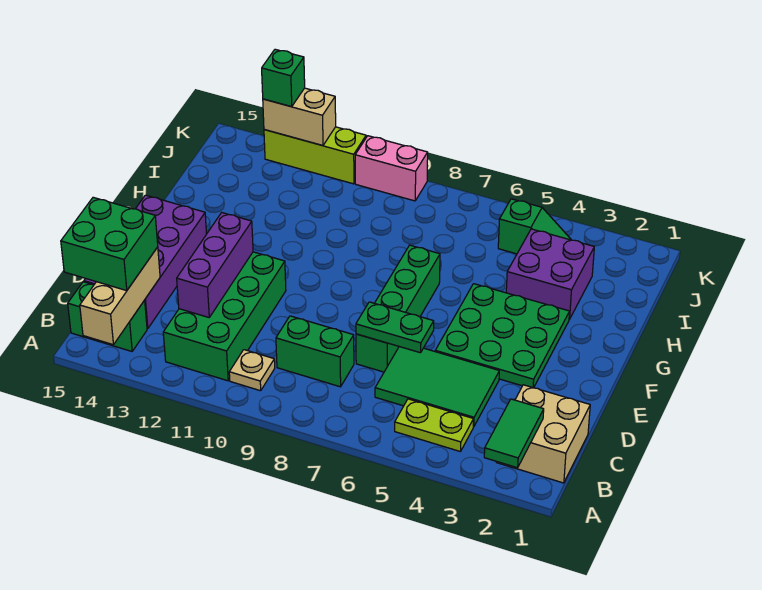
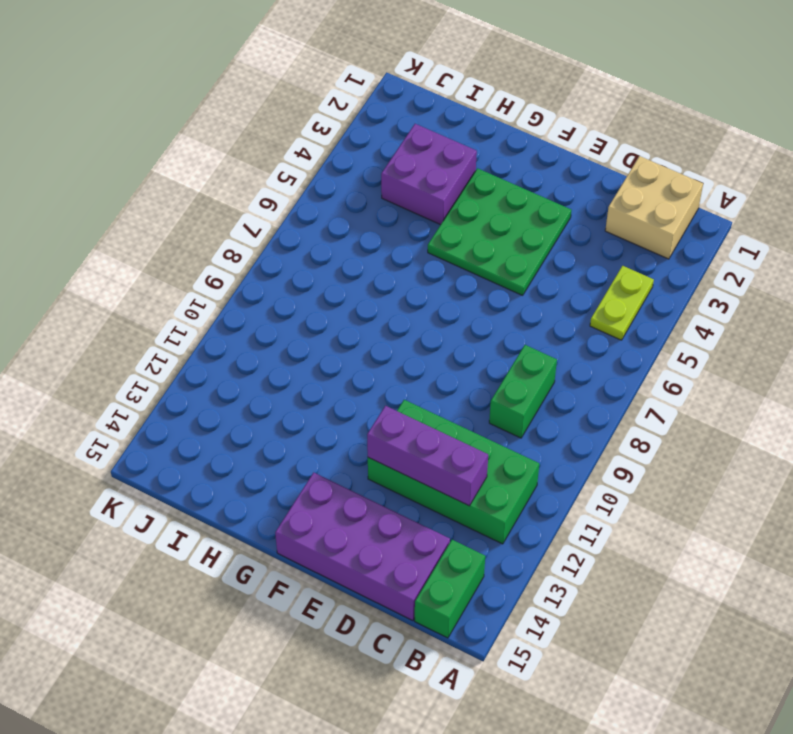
none -> tan 1x1 plate [229,350,275,391]
none -> green 2x3 tile [375,347,499,427]
none -> green 1x4 brick [356,245,440,372]

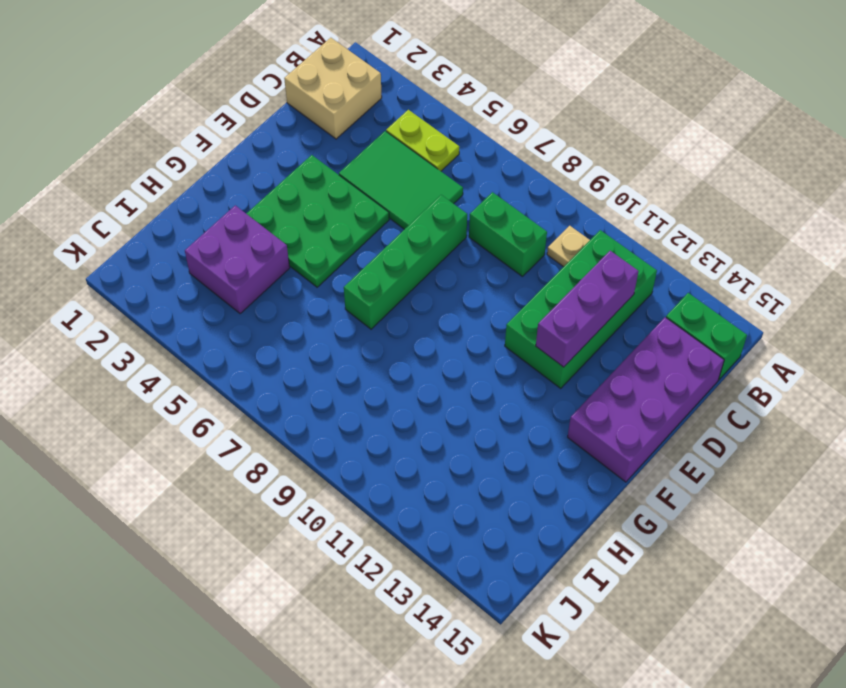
none -> green 1x2 slope [498,199,571,254]
none -> pink 1x2 brick [355,136,428,201]
none -> lime 1x3 brick [264,127,366,184]

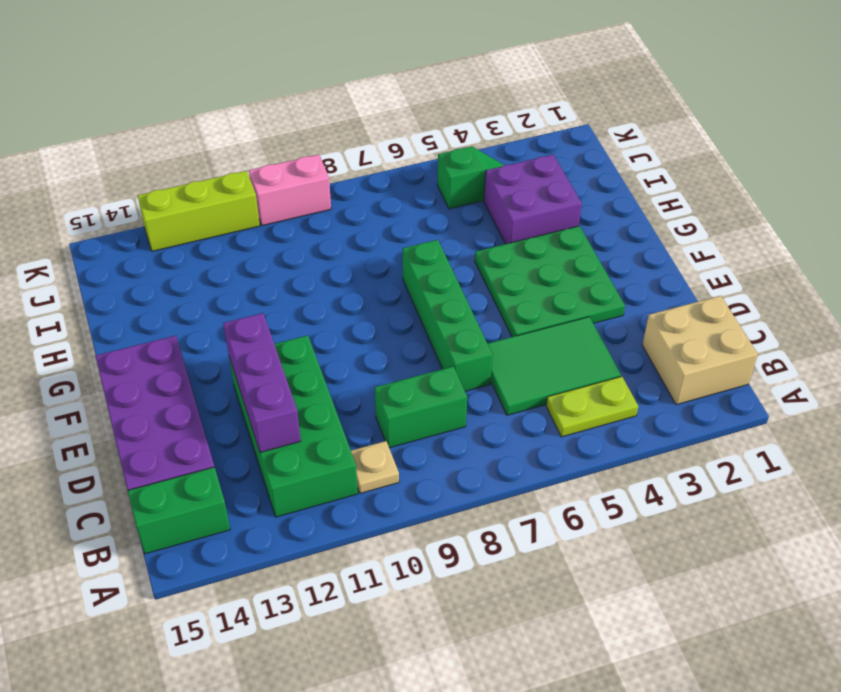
none -> green 1x2 tile [484,399,544,468]
none -> tan 1x3 brick [80,247,160,345]
none -> green 1x2 plate [356,302,434,353]

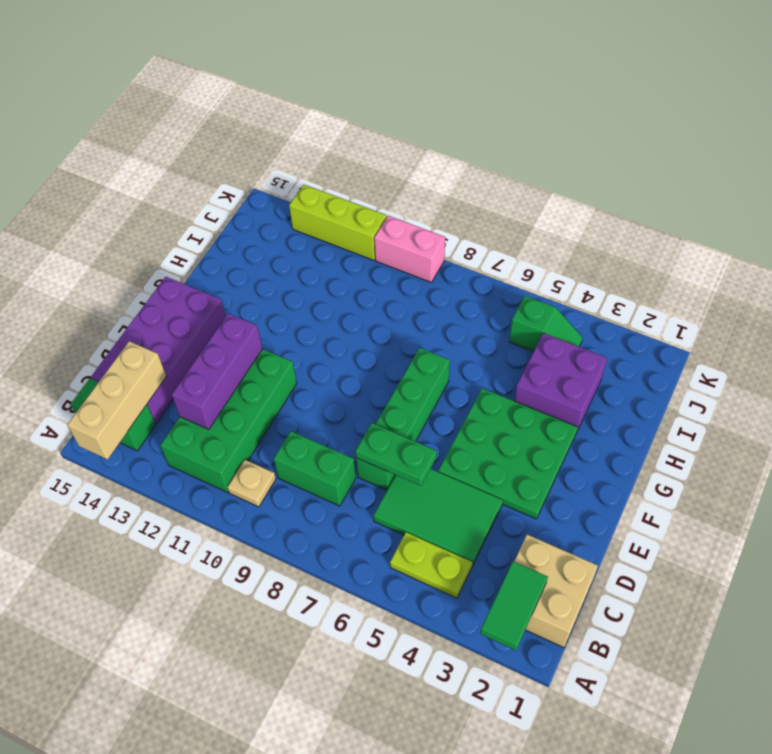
none -> tan 1x2 brick [263,88,336,146]
none -> green 2x2 brick [61,197,158,291]
none -> green 1x1 brick [262,49,305,107]

